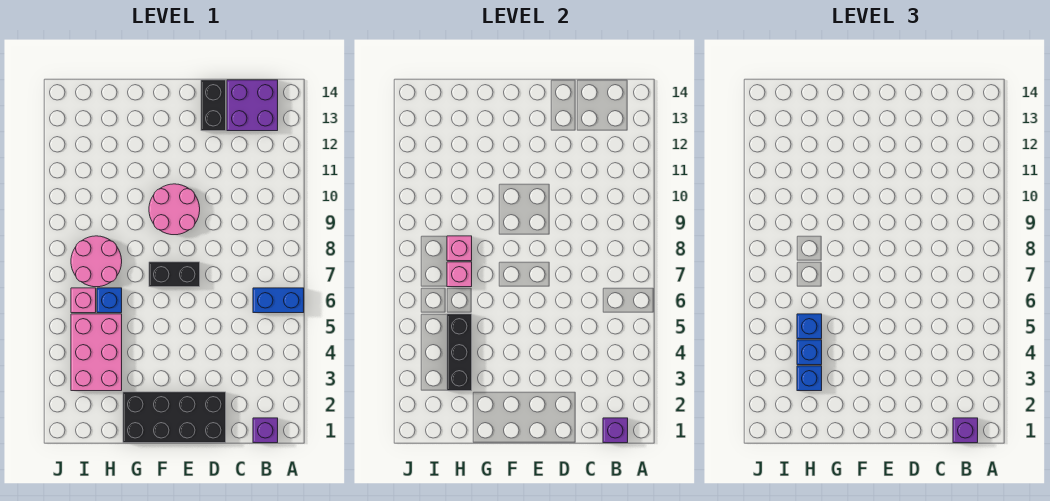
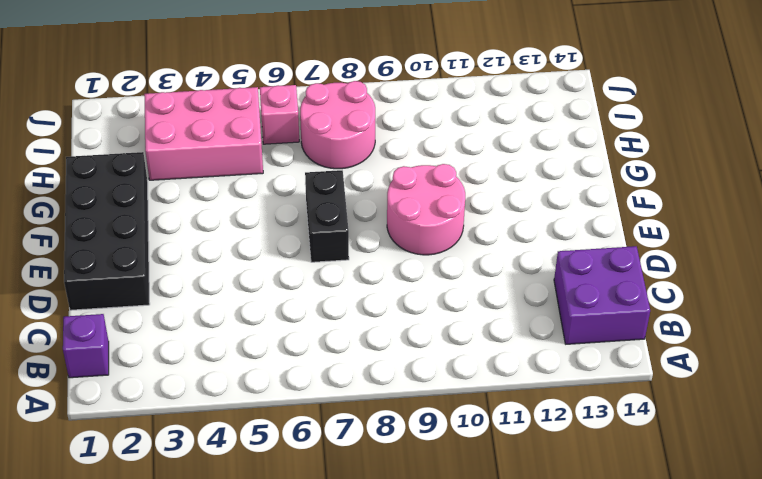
none -> blue 1x2 brick [253,288,304,313]
none -> black 1x2 brick [201,80,226,131]
none -> blue 1x1 brick [97,288,122,313]

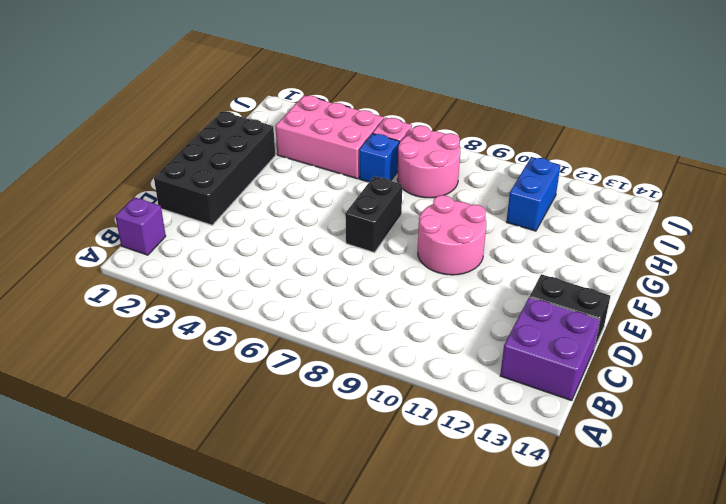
blue 1x2 brick [506,157,560,231] -> blue 1x2 brick moved to [253,288,304,313]
none -> purple 1x1 brick [603,418,628,443]
none -> black 1x3 brick [447,314,472,391]
none -> pink 1x1 brick [447,262,472,287]

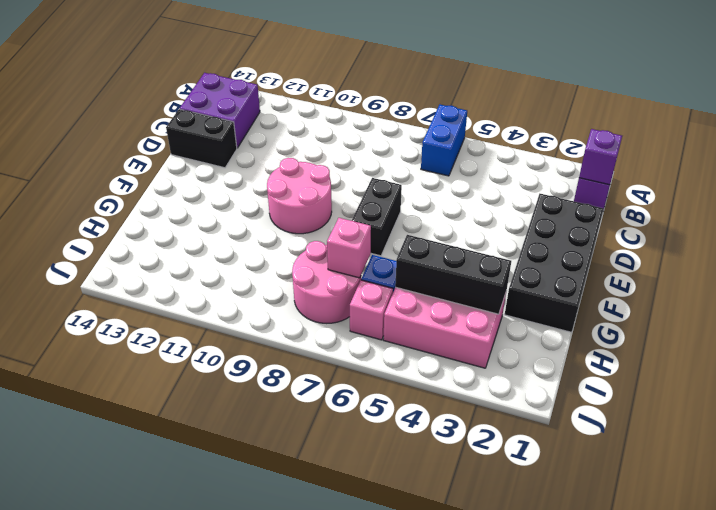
none -> pink 1x1 brick [447,236,472,261]
none -> purple 1x1 brick [953,418,978,443]
none -> blue 1x1 brick [797,366,822,391]

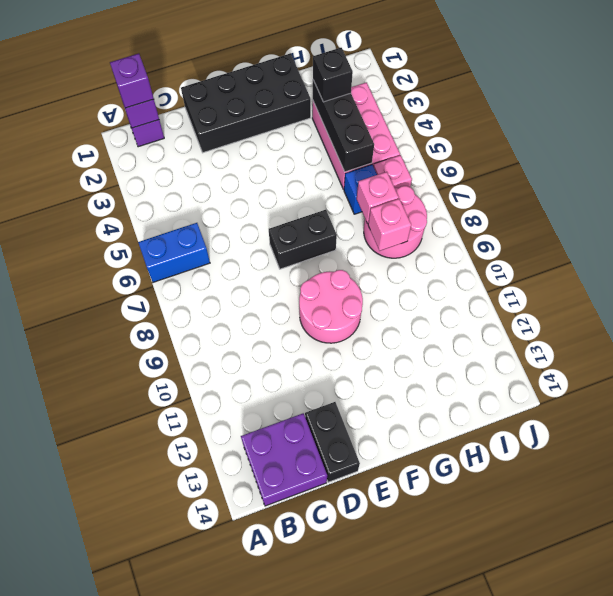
black 1x1 brick [313,48,353,102] -> blue 1x1 brick [797,366,822,391]
none -> blue 1x1 brick [797,340,822,365]
none -> blue 1x1 brick [797,314,822,339]

